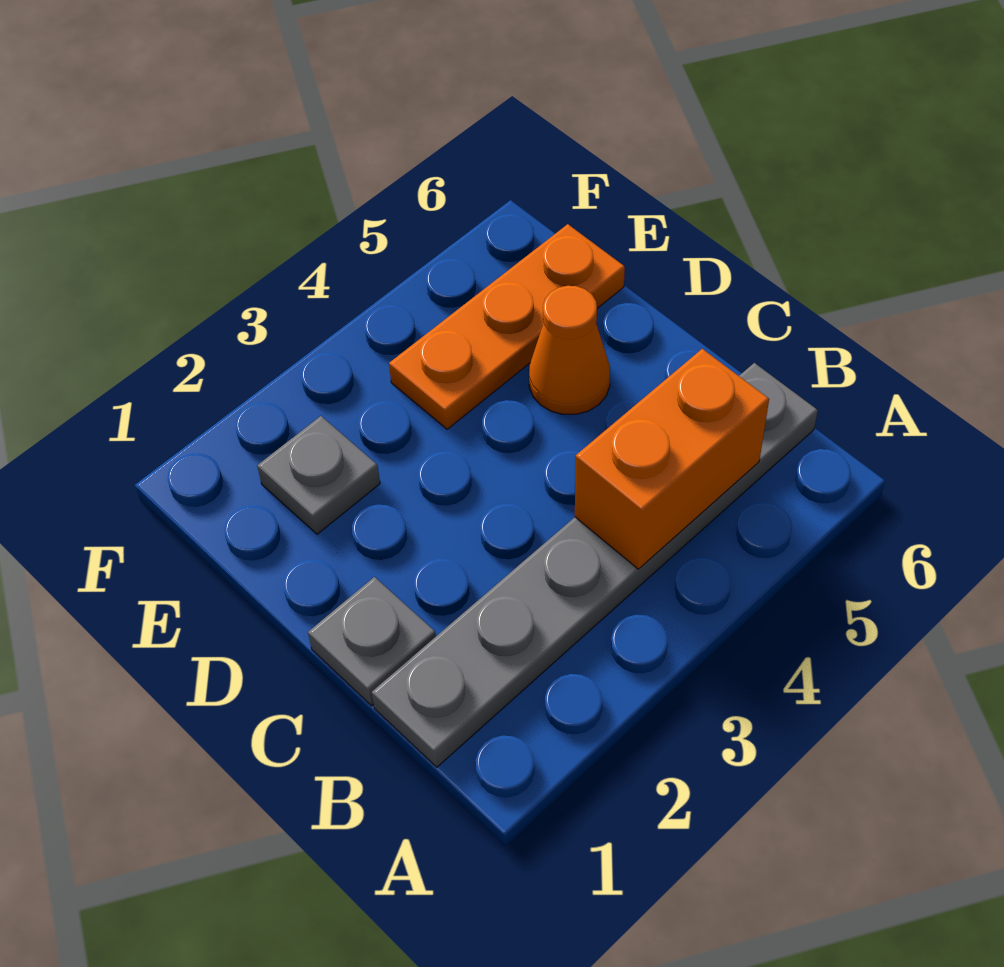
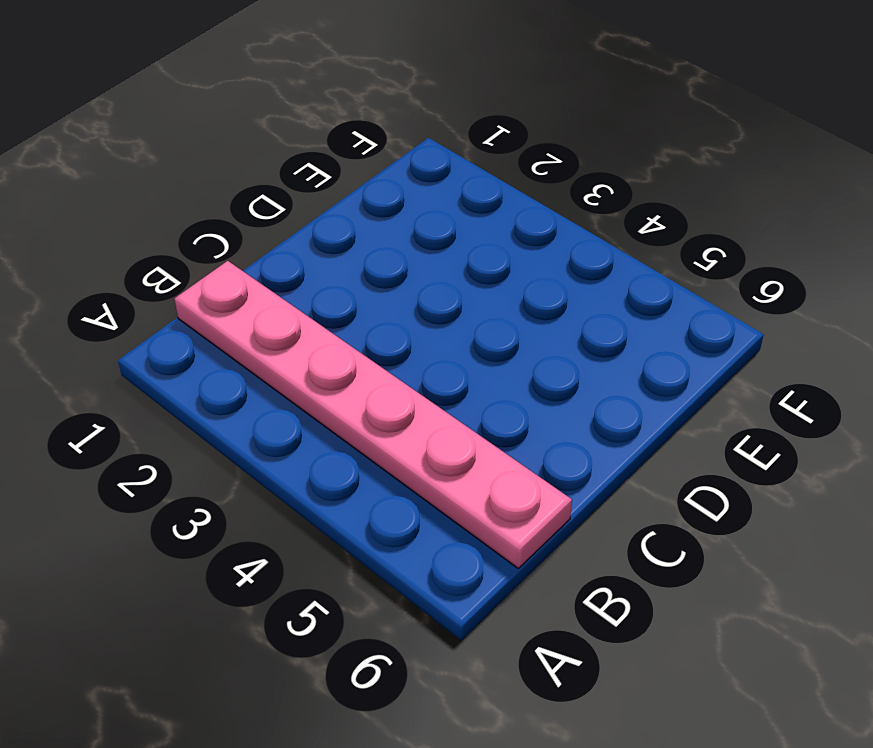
pink 1x6 plate [174,261,572,568] -> grey 1x6 plate [372,363,818,767]
none -> grey 1x1 plate [308,577,436,706]
none -> orange 1x1 cone [529,286,610,414]

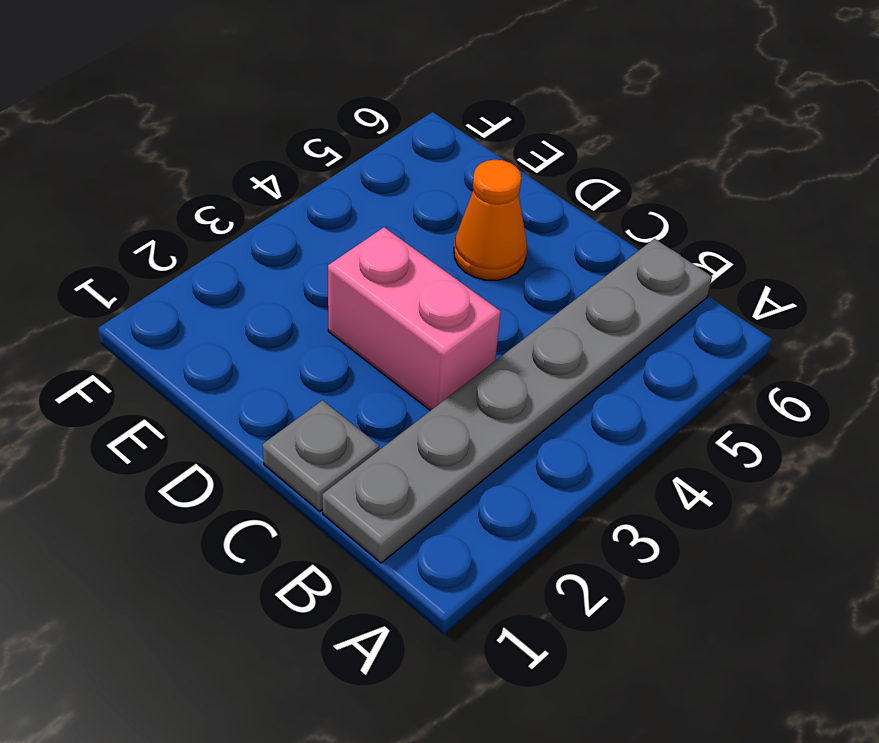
pink 1x2 brick [328,227,501,411] -> none
none -> grey 1x1 plate [257,416,380,534]
none -> orange 1x3 plate [389,224,625,429]

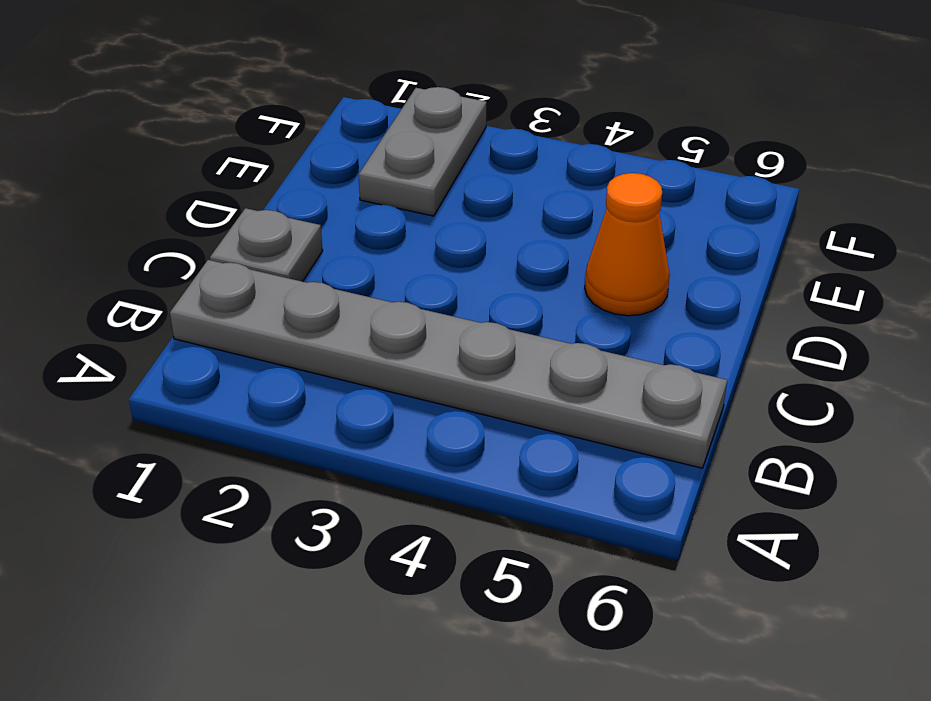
grey 1x2 plate [359,87,487,216] -> grey 1x1 plate [257,416,380,534]
none -> orange 1x3 plate [389,224,625,429]
none -> orange 1x2 brick [575,349,769,569]

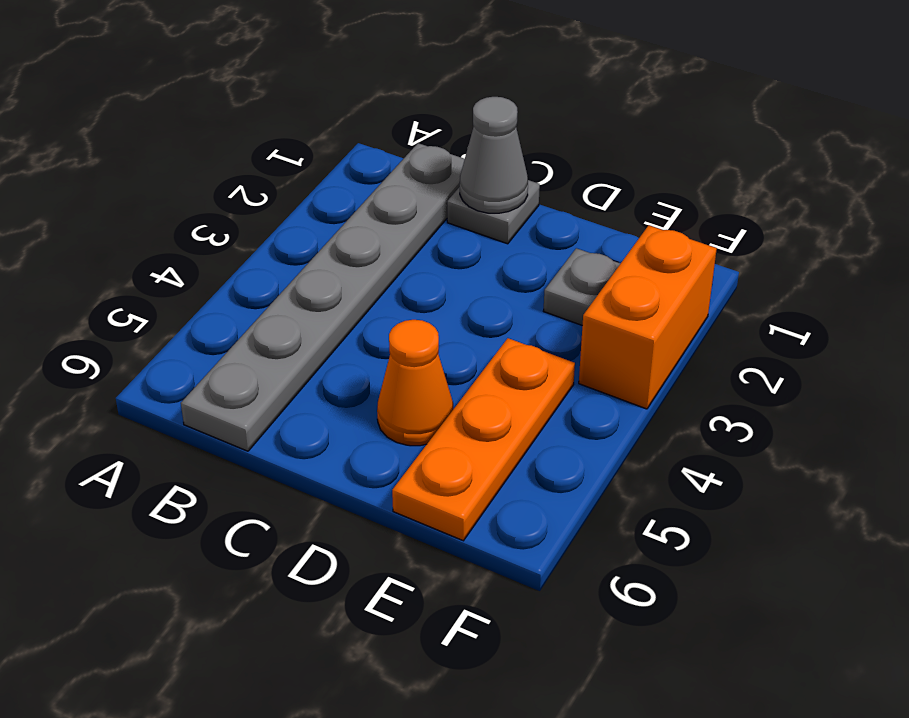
grey 1x1 cone [460,97,528,213] -> none
orange 1x2 brick [579,225,717,409] -> orange 1x2 brick moved to [575,349,769,569]

